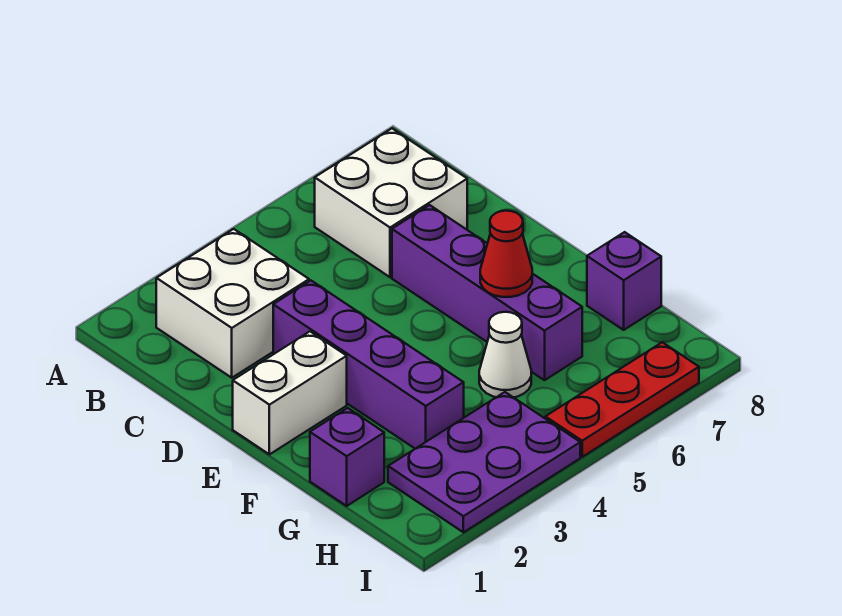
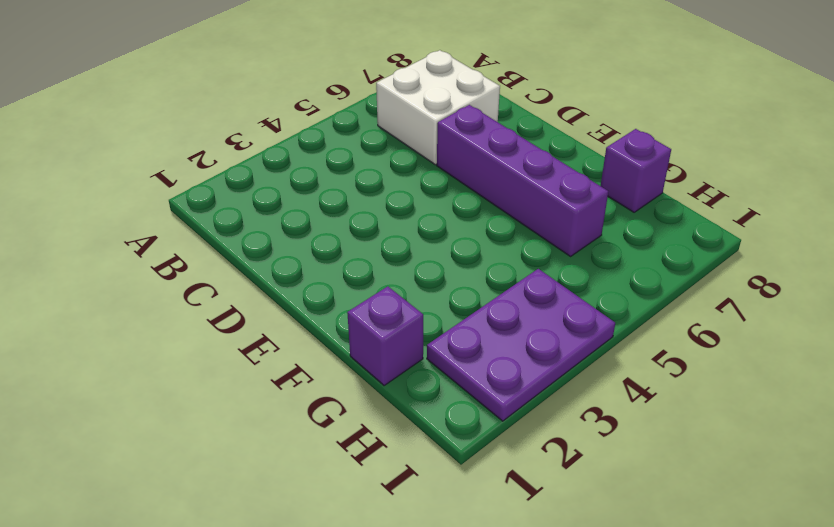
none -> white 2x2 brick [156,229,309,378]
none -> purple 1x4 brick [273,281,464,449]

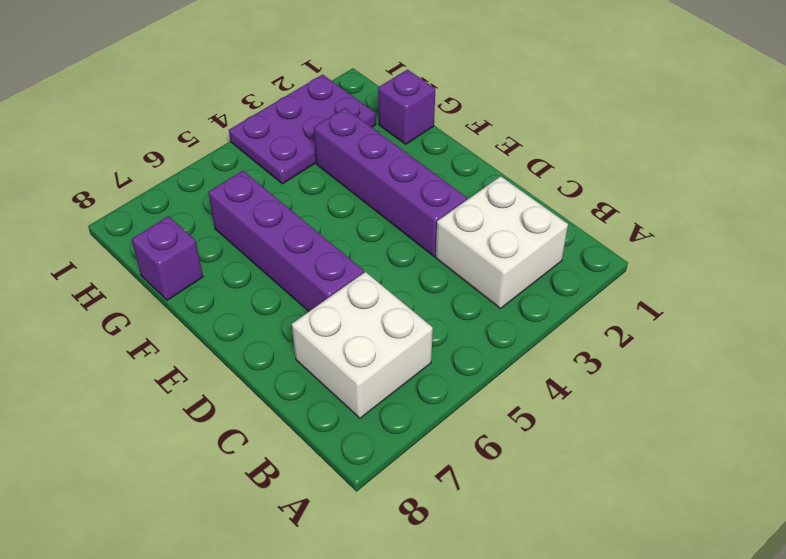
none -> white 1x2 brick [233,332,347,454]
none -> white 1x1 cone [479,312,531,398]

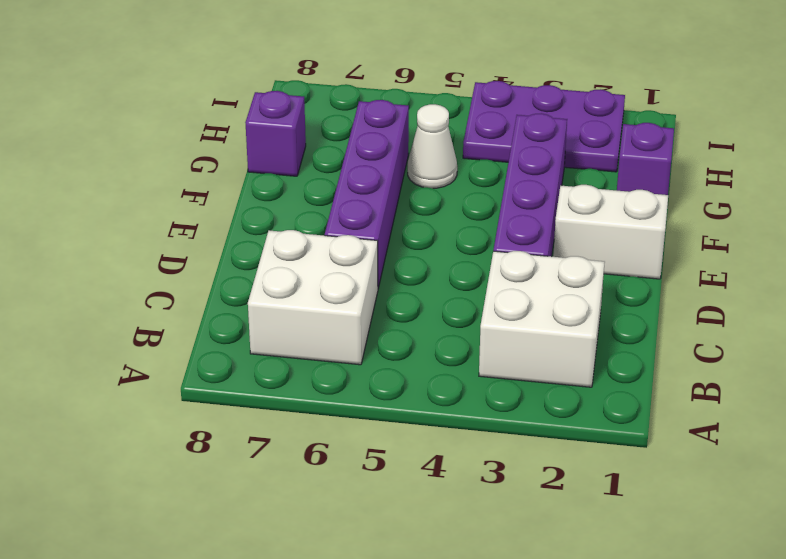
none -> red 1x3 plate [545,342,699,457]
none -> red 1x1 cone [480,211,532,297]

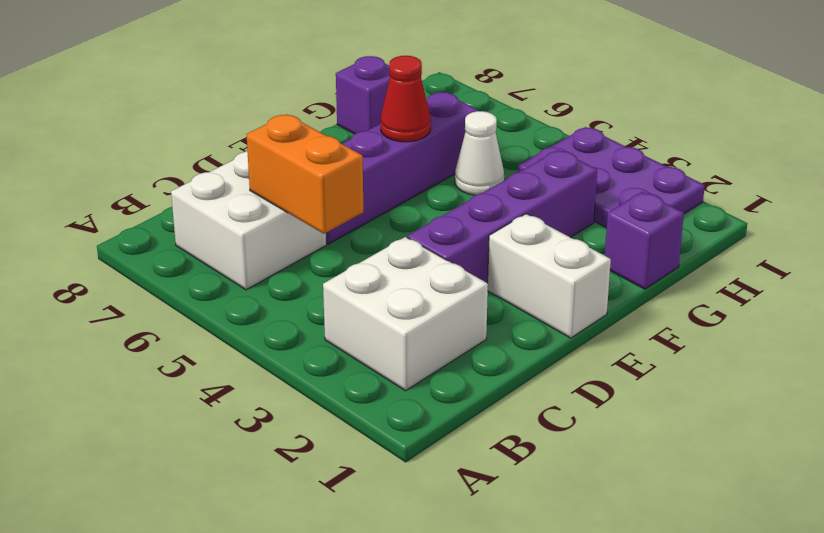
orange 1x2 brick [246,114,364,234] -> none
none -> red 1x3 plate [545,342,699,457]

